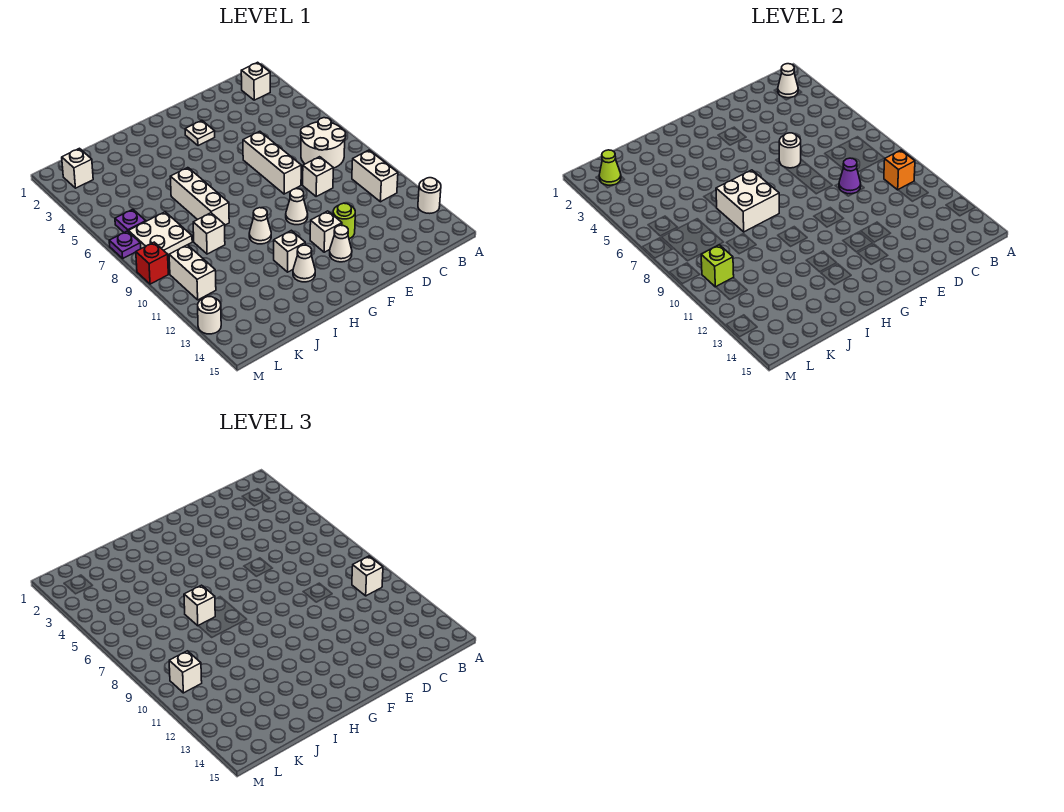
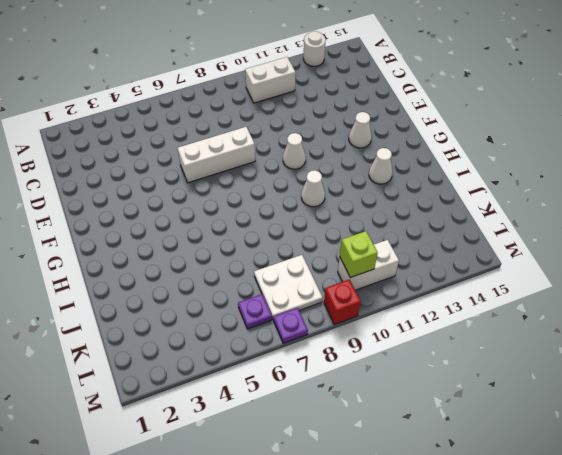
none -> white 1x1 brick [241,62,270,100]
none -> white 2x2 round brick [301,118,346,168]
none -> white 1x1 brick [303,157,333,196]
none -> lime 1x1 round brick [333,203,355,239]

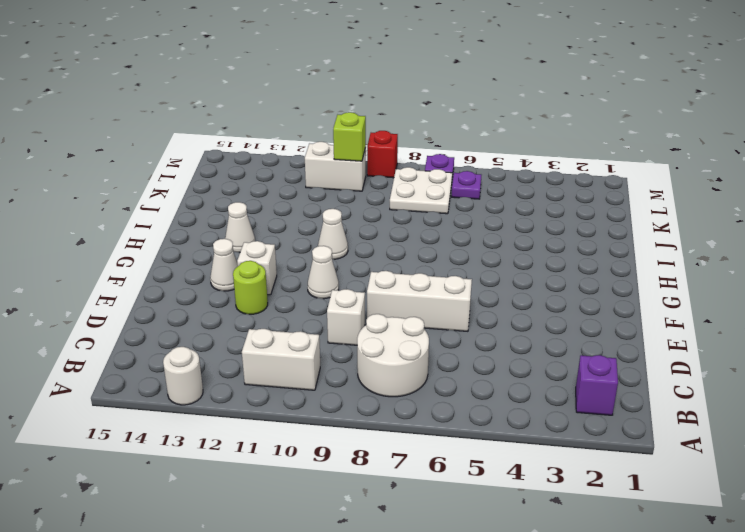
purple 1x1 brick [576,355,618,415] -> white 1x1 brick [241,62,270,100]
none -> white 1x1 plate [185,120,215,146]
none -> white 1x1 brick [274,230,305,272]
none -> white 1x3 brick [170,168,229,225]
none -> white 1x1 brick [193,213,225,254]

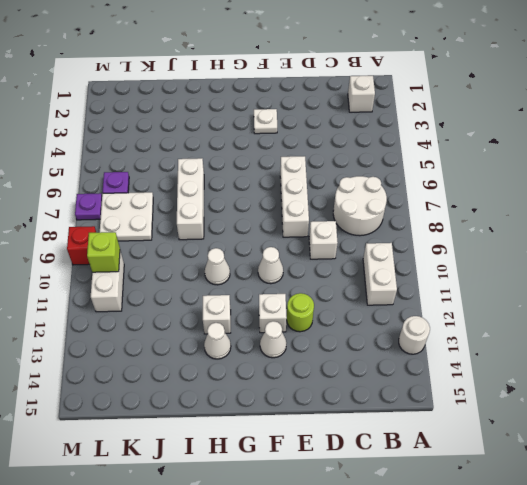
none -> white 1x1 brick [193,213,225,254]
none -> white 1x1 brick [62,148,93,188]
none -> white 1x1 round brick [198,297,221,334]
none -> white 1x1 cone [778,64,798,98]

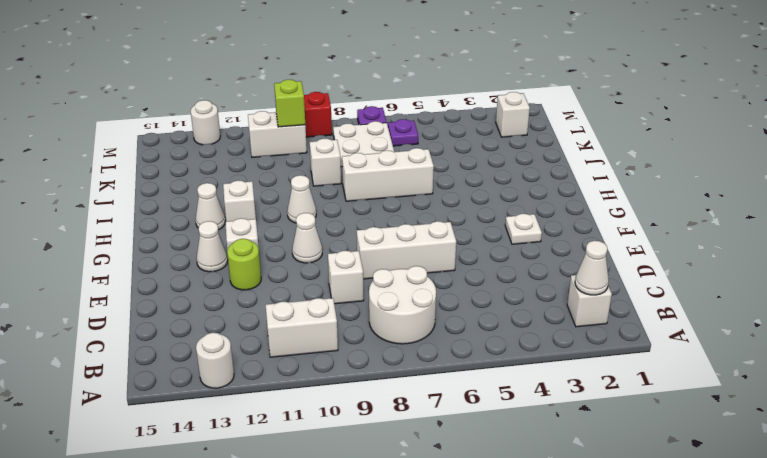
none -> orange 1x1 brick [884,150,915,190]
none -> purple 1x1 cone [839,158,861,194]
none -> white 1x1 round brick [779,133,801,168]
none -> white 2x2 brick [716,170,779,232]

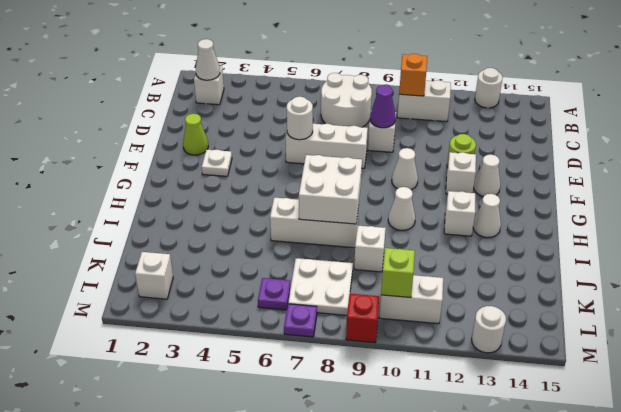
lime 1x1 cone [183,114,208,155] -> lime 1x1 cone moved to [599,150,621,185]
none -> white 1x1 brick [352,556,383,596]
none -> white 1x1 brick [184,585,215,626]
none -> white 1x1 brick [169,651,202,693]

